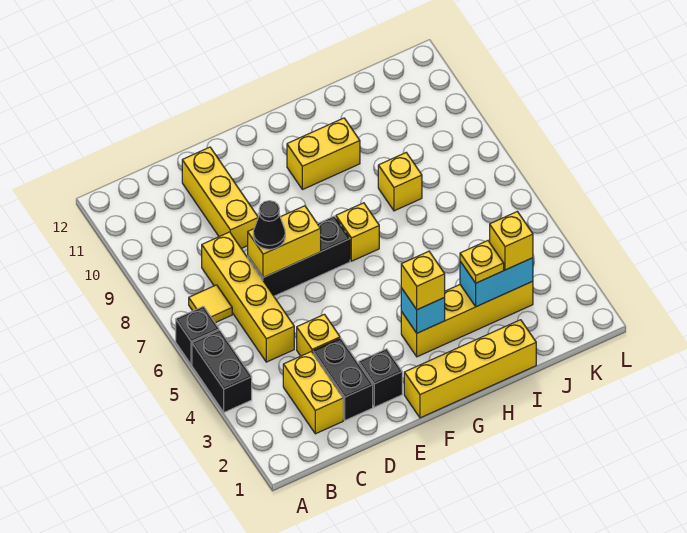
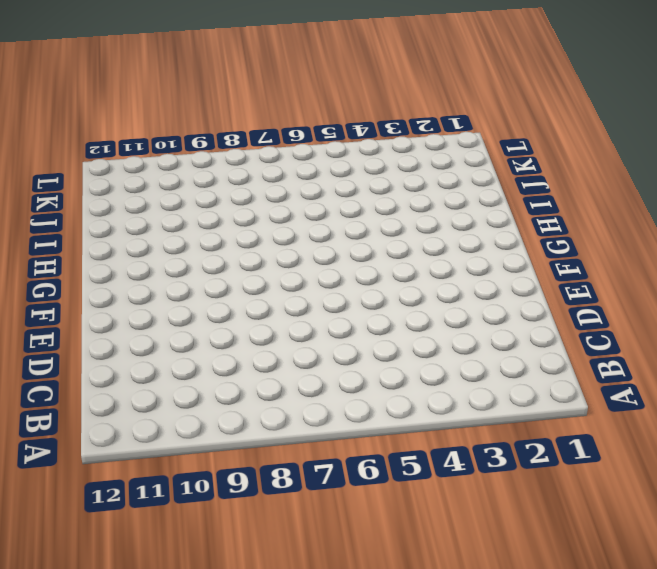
none -> black 1x2 brick [192,330,252,412]
none -> black 1x1 brick [176,306,219,365]
none -> yellow 1x1 tile [189,285,232,323]

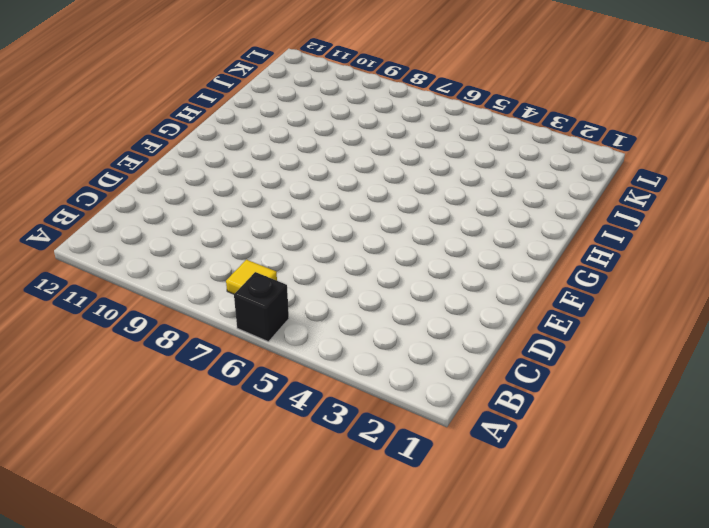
none -> black 1x2 brick [192,330,252,412]
none -> yellow 1x2 brick [283,352,343,434]
none -> yellow 1x4 brick [202,232,294,362]

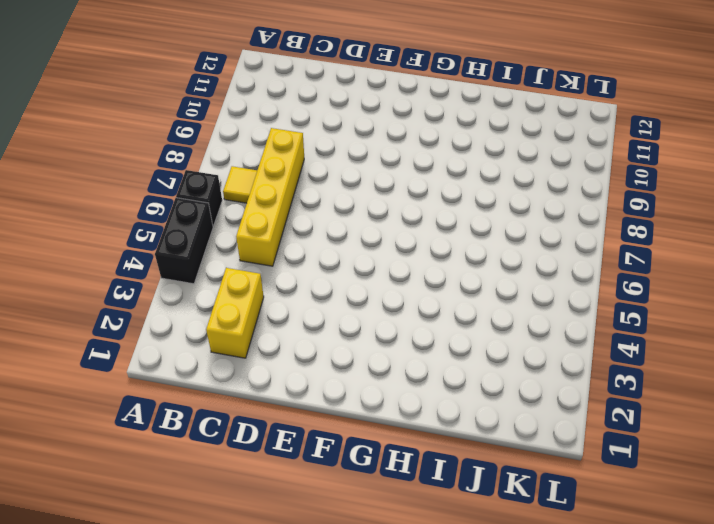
none -> black 1x2 brick [313,338,373,420]
none -> yellow 1x1 brick [297,314,340,356]
none -> black 1x3 brick [248,216,350,296]

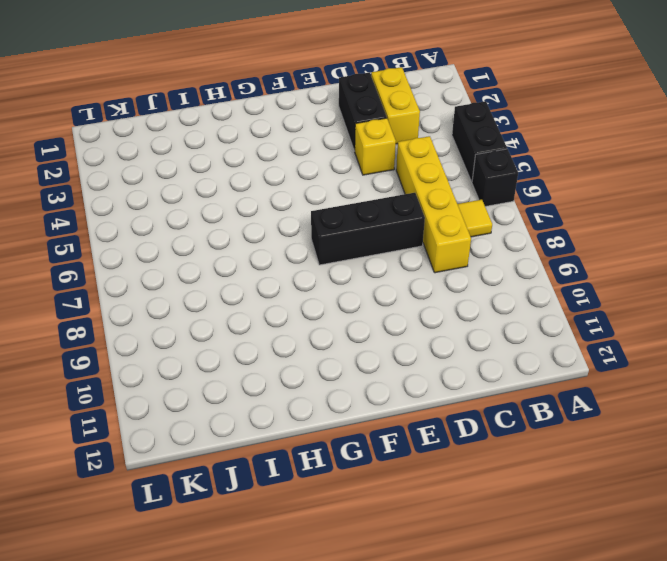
none -> yellow 1x3 brick [182,147,258,248]
none -> black 1x1 brick [359,349,402,407]
none -> yellow 1x4 brick [404,320,536,418]

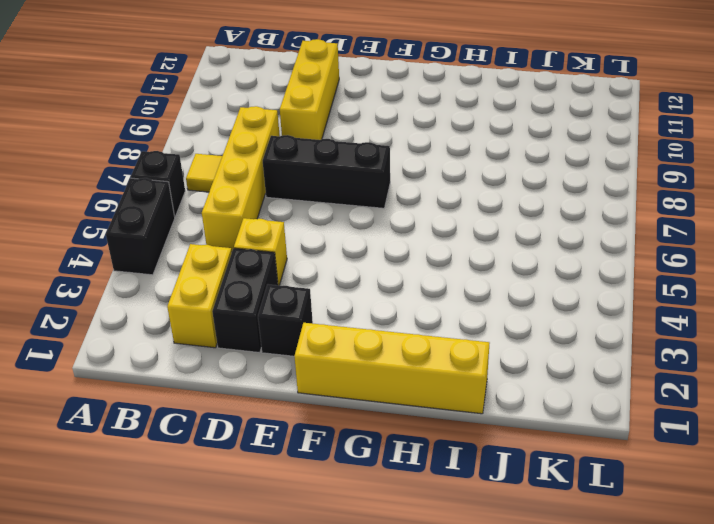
none -> yellow 1x4 brick [401,281,533,357]
none -> yellow 1x1 brick [336,203,379,261]
none -> yellow 1x2 brick [287,118,360,190]

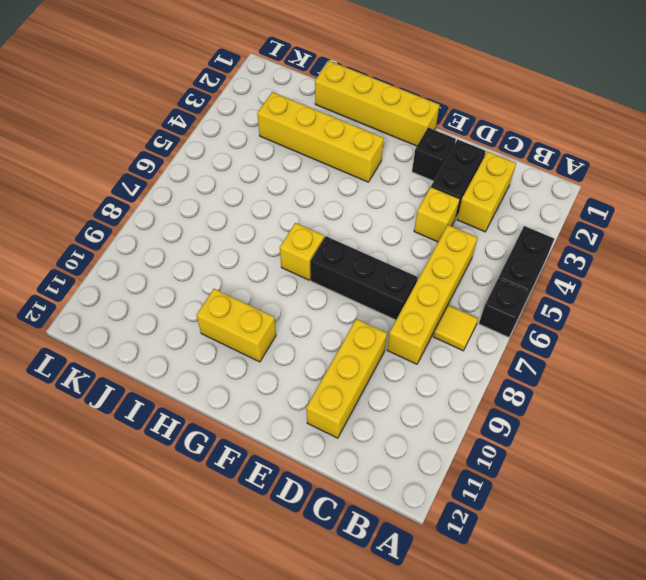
none -> yellow 1x1 brick [378,153,422,211]
none -> yellow 1x2 brick [248,206,321,278]
none -> cyan 1x1 brick [401,288,445,333]

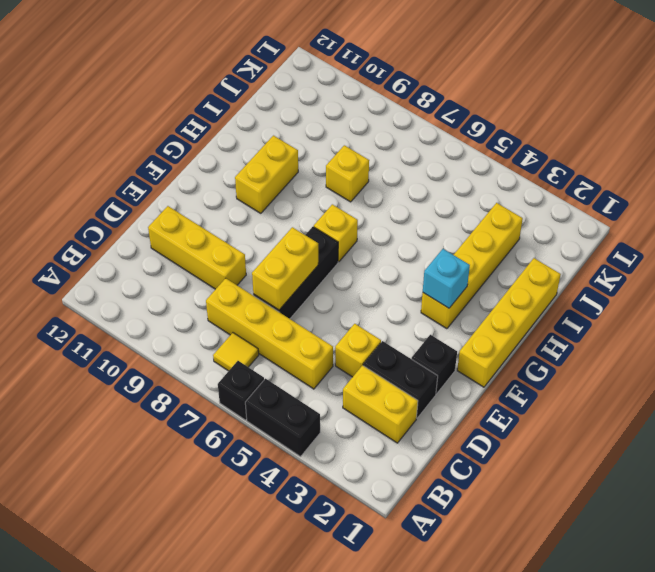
none -> cyan 1x2 brick [460,258,533,307]
none -> black 1x1 cone [253,201,285,249]
none -> yellow 1x1 brick [401,251,445,310]

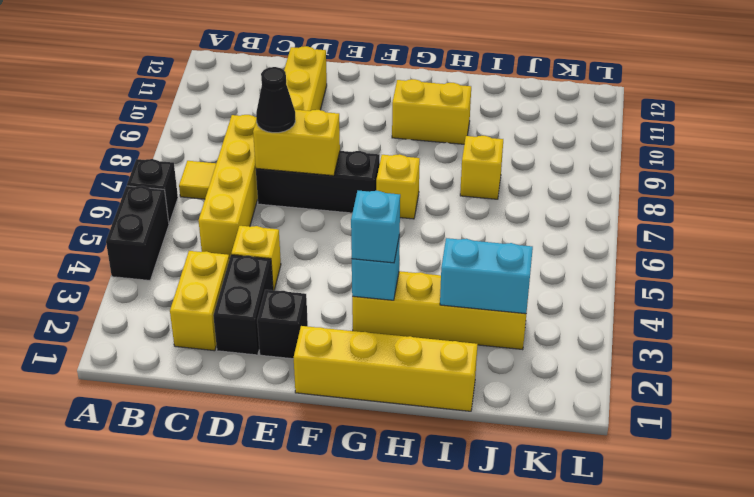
cyan 1x1 brick [351,191,400,263] -> yellow 1x1 brick [401,251,445,310]
none -> yellow 1x1 plate [460,241,504,283]
none -> yellow 1x1 brick [490,212,533,270]

